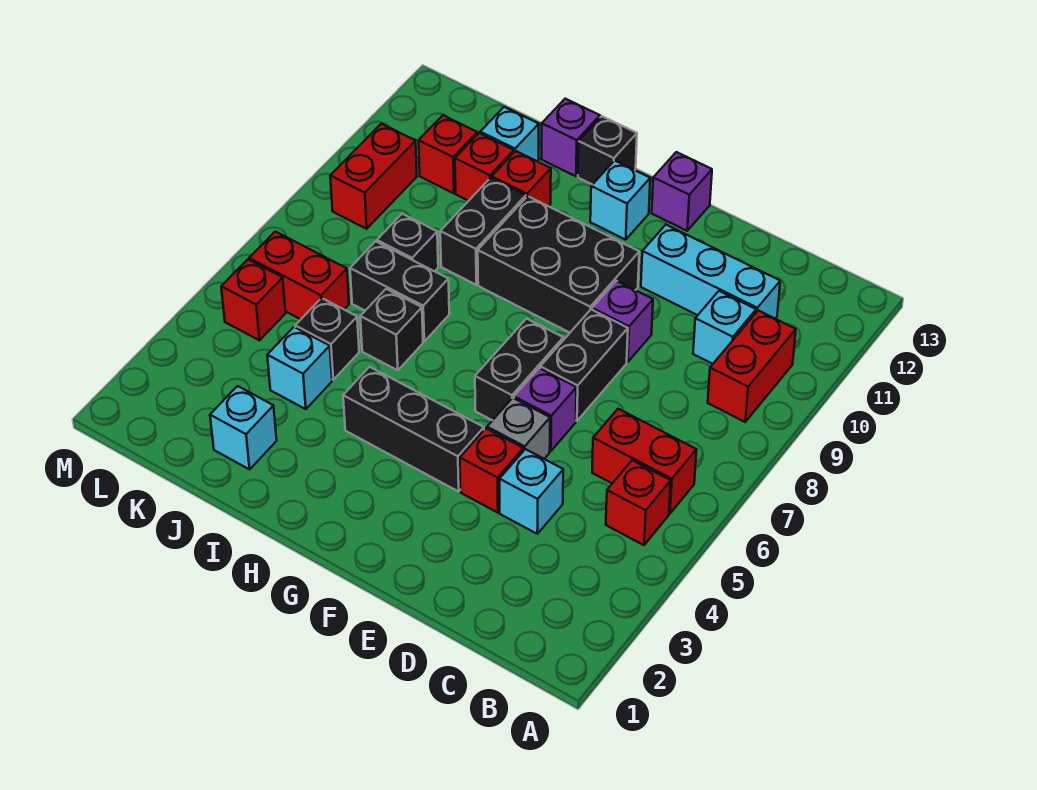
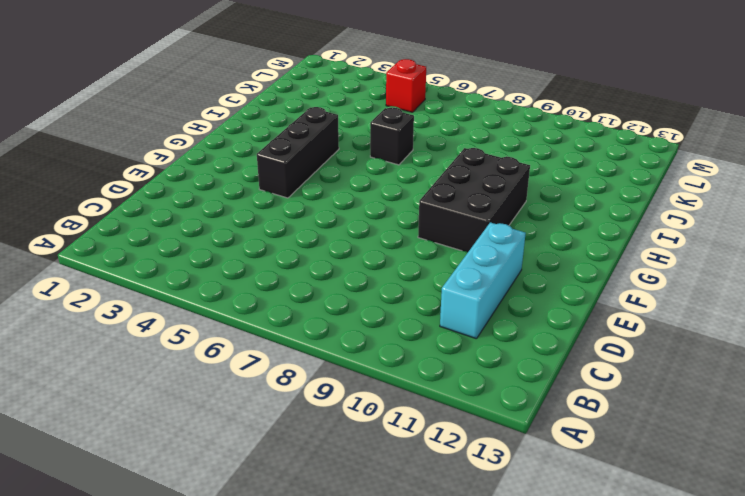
none -> red 1x1 brick [606,460,671,545]
none -> red 1x2 brick [592,409,697,514]
none -> red 1x2 brick [708,310,796,422]
none -> cyan 1x1 brick [693,291,756,364]

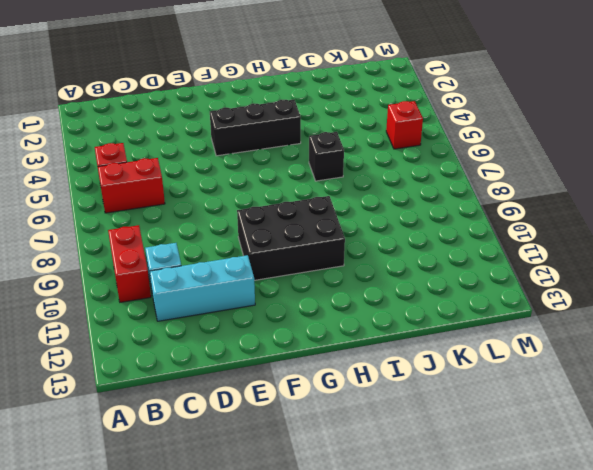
none -> cyan 1x1 brick [500,449,563,534]
none -> red 1x1 brick [460,428,523,513]
none -> grey 1x1 brick [487,398,550,459]
none -> purple 1x1 brick [514,368,576,451]

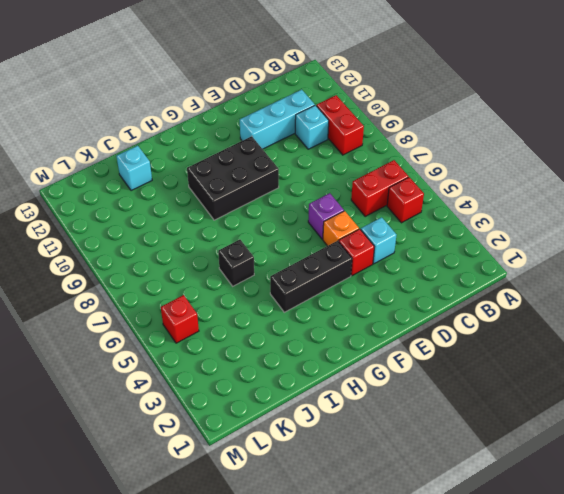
orange 1x1 brick [323,211,359,246] -> grey 1x1 brick [487,398,550,459]
none -> black 1x2 brick [540,309,628,421]
none -> purple 1x1 brick [592,281,653,362]
none -> black 1x2 brick [475,319,563,420]
none -> purple 1x1 brick [652,152,712,231]

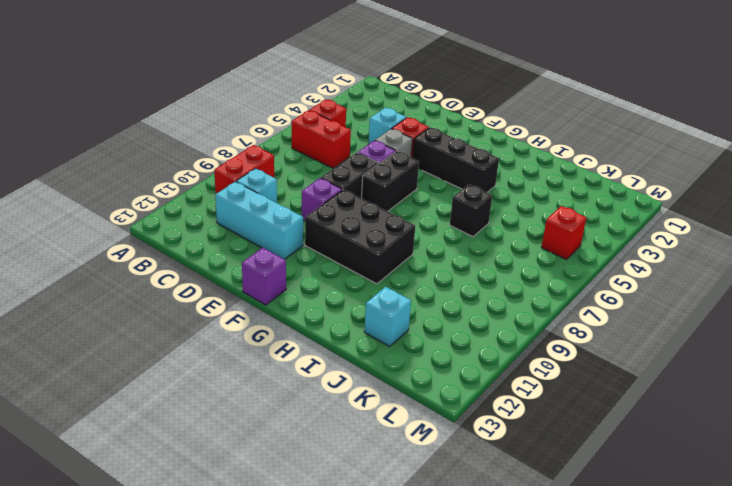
none -> cyan 1x1 brick [590,161,650,240]
none -> black 1x1 brick [578,116,637,185]
none -> black 1x2 brick [350,241,449,341]
none -> black 1x2 brick [440,178,526,285]

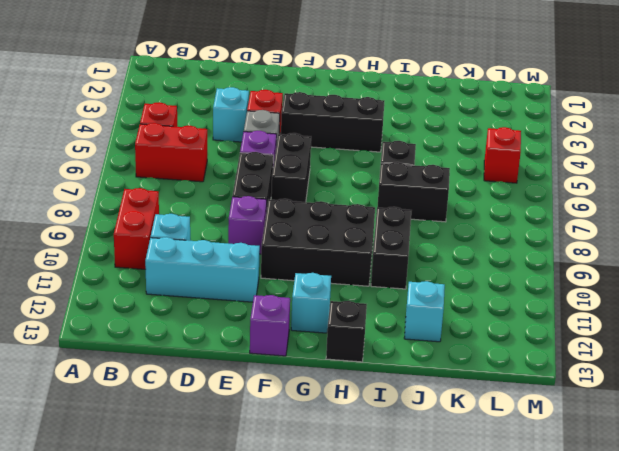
none -> red 1x1 brick [492,151,551,206]
none -> purple 1x1 brick [541,99,600,176]
none -> cyan 1x1 brick [210,386,277,469]
none -> cyan 1x1 brick [267,327,332,409]

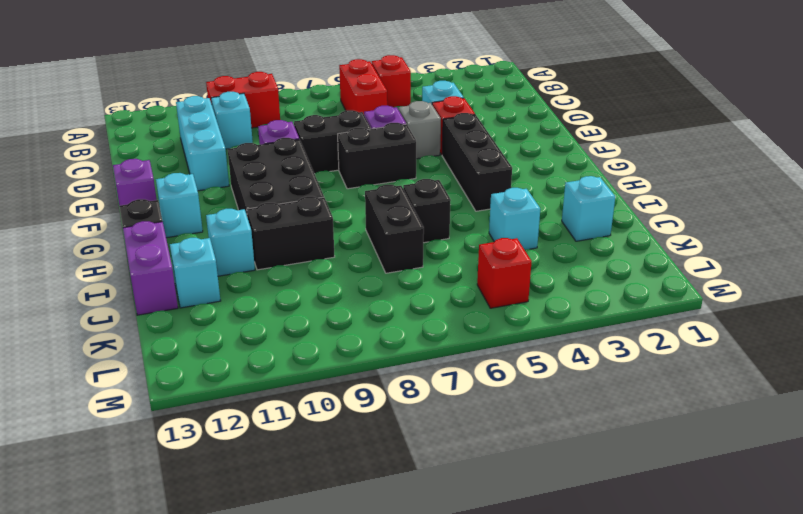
cyan 1x1 brick [206,209,255,276] -> red 1x1 brick [492,151,551,206]
purple 1x2 brick [123,221,178,315] -> purple 1x1 brick [541,99,600,176]
none -> black 1x1 brick [295,298,359,380]
none -> black 1x1 brick [377,214,438,271]
none -> red 1x1 brick [455,133,514,201]
none -> red 1x2 brick [249,231,349,319]

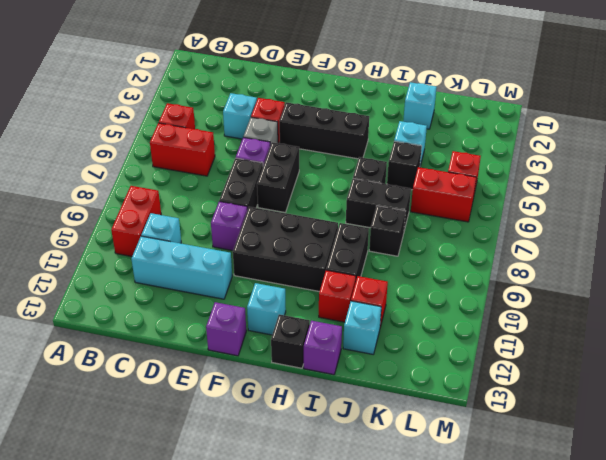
none -> red 1x1 brick [419,115,477,193]
none -> red 1x2 brick [330,124,417,229]

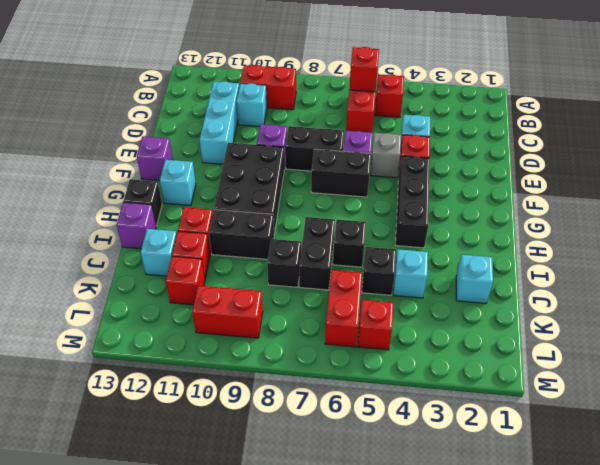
red 1x1 brick [349,47,379,92] -> none

